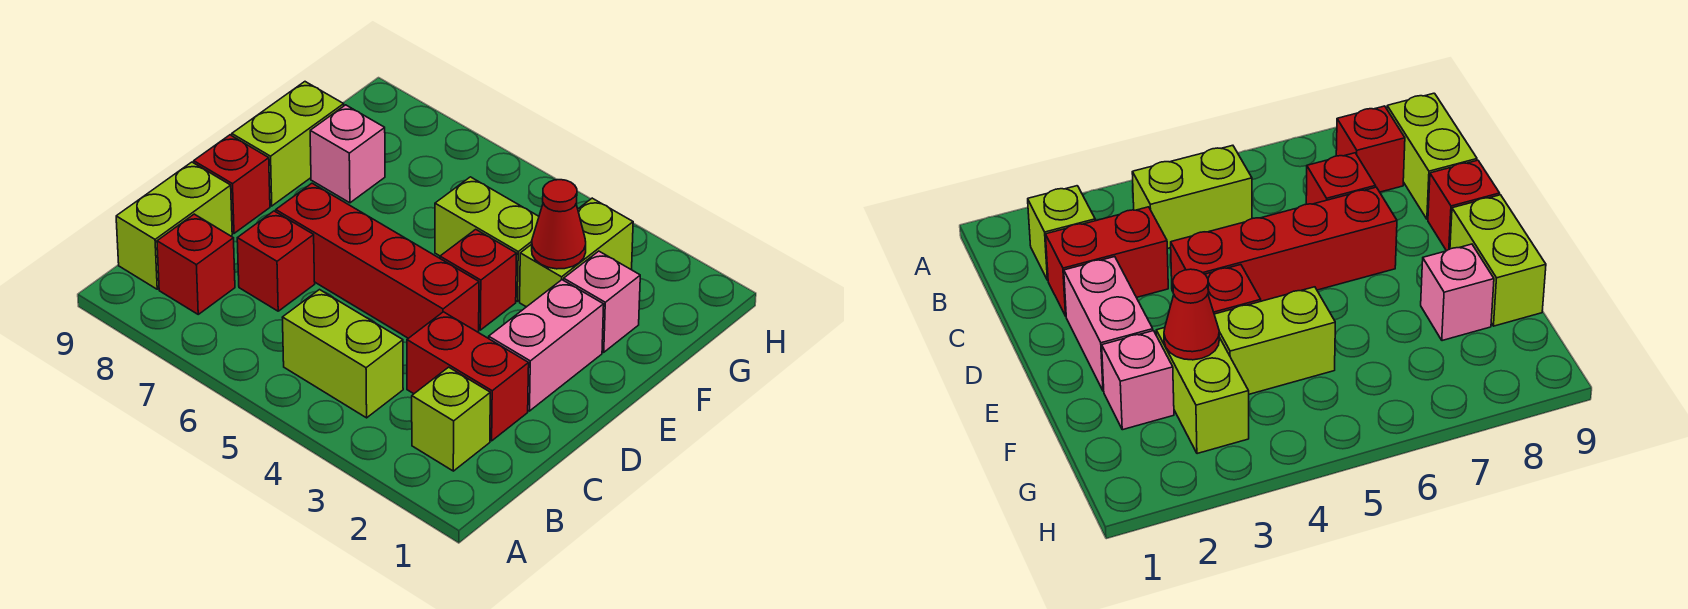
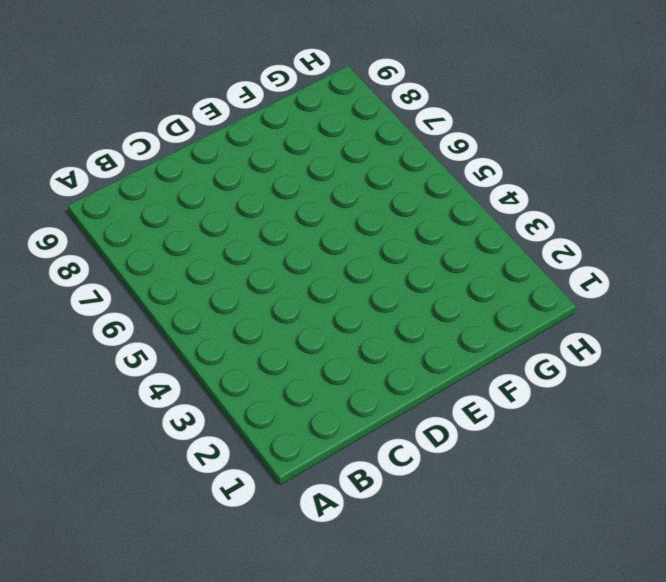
none -> lime 1x1 brick [412,367,490,471]
none -> lime 1x2 brick [282,290,403,418]
none -> red 1x1 brick [157,214,235,314]

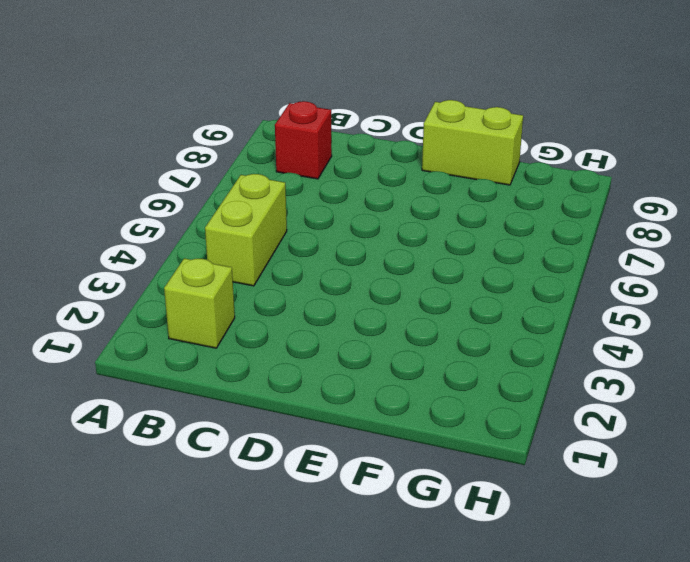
none -> lime 1x2 brick [116,162,232,289]
none -> red 1x2 brick [407,312,529,441]
none -> red 1x1 brick [237,211,315,311]

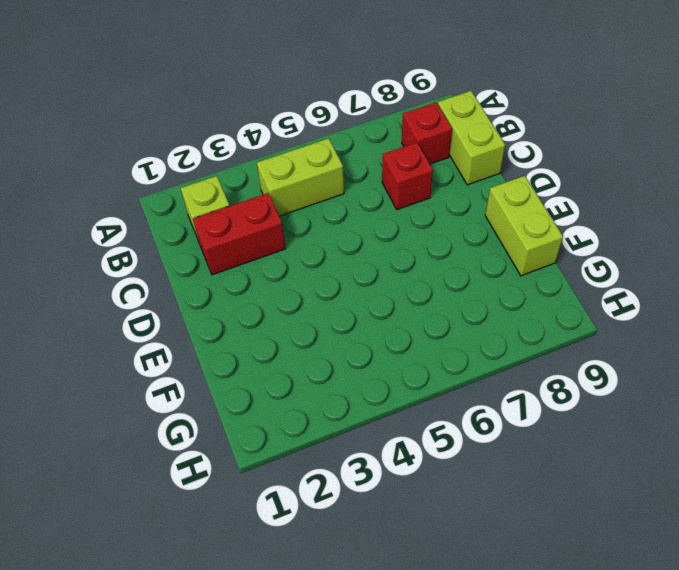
none -> pink 1x2 brick [489,280,604,411]
none -> red 1x4 brick [276,183,479,338]
none -> red 1x1 brick [194,135,270,233]

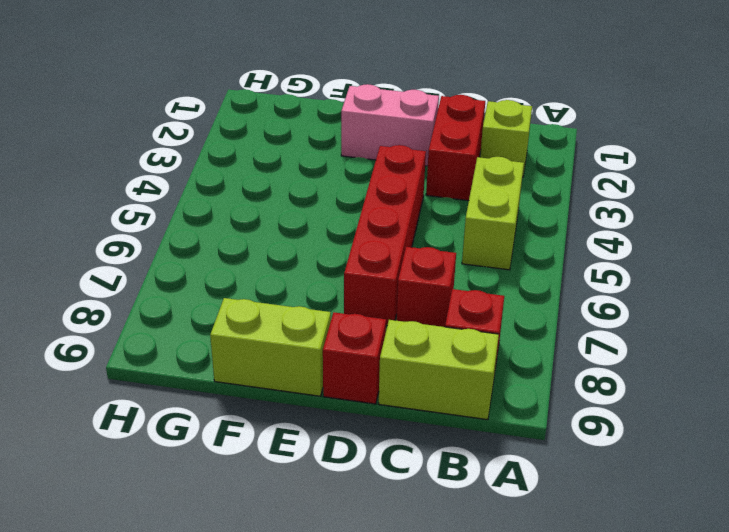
none -> red 1x1 brick [440,229,517,330]
none -> pink 1x1 brick [564,251,640,352]
none -> lime 1x2 brick [520,198,633,307]

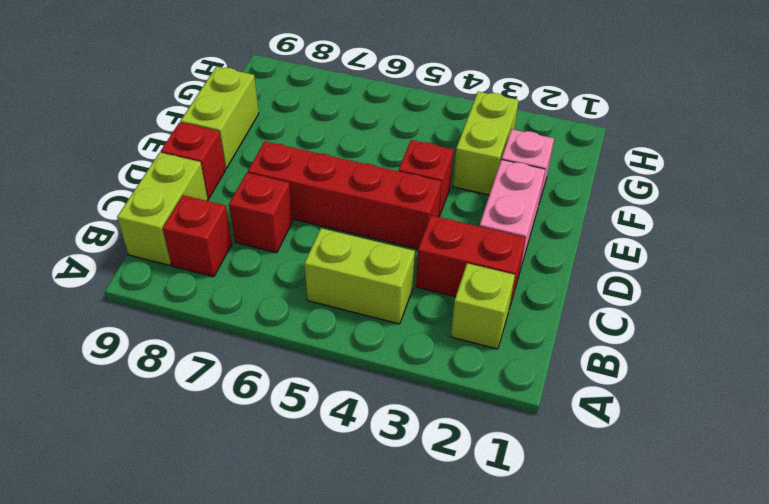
none -> lime 1x2 brick [435,177,539,302]
none -> pink 1x1 brick [310,105,385,203]
none -> red 1x1 cone [532,180,586,269]

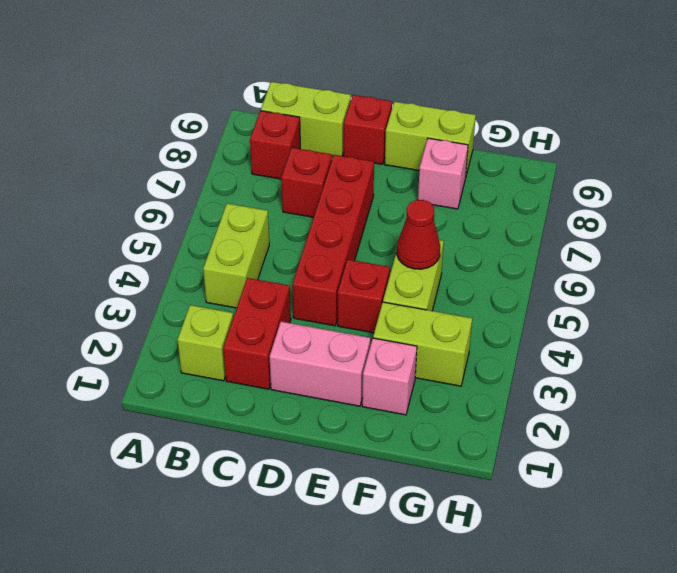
red 1x1 cone [397,200,440,269] -> red 1x1 cone moved to [532,180,586,269]

